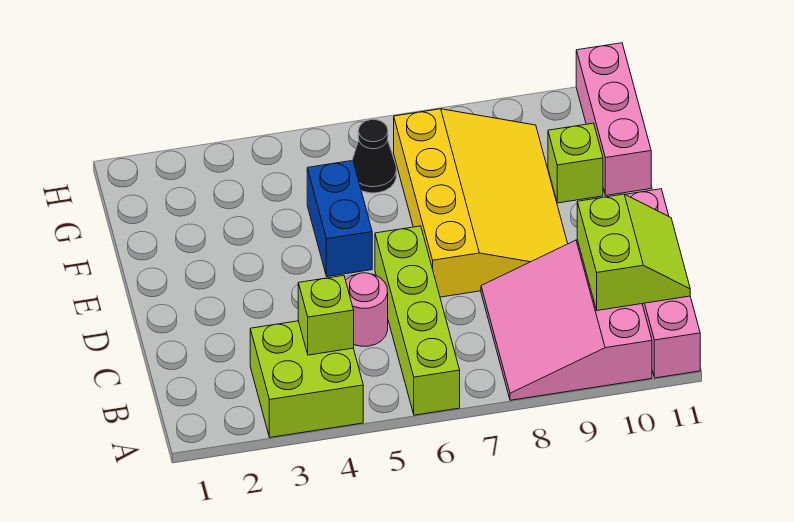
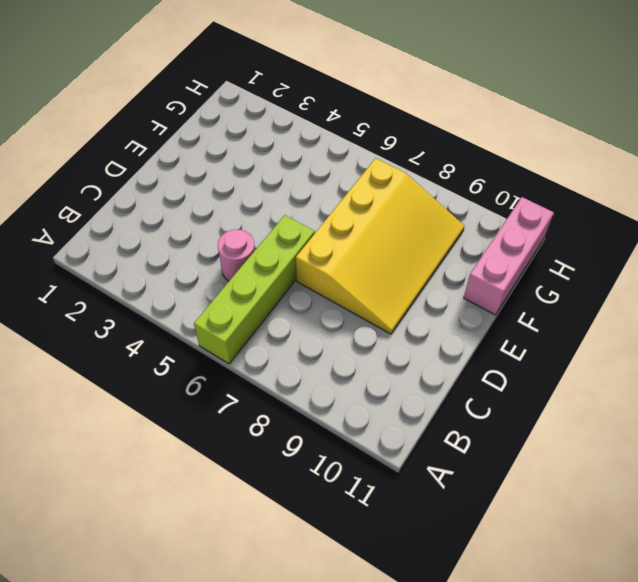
none -> lime 2x2 brick [250,321,363,437]
none -> pink 3x3 slope [481,240,652,400]
none -> pink 1x4 brick [625,189,700,378]

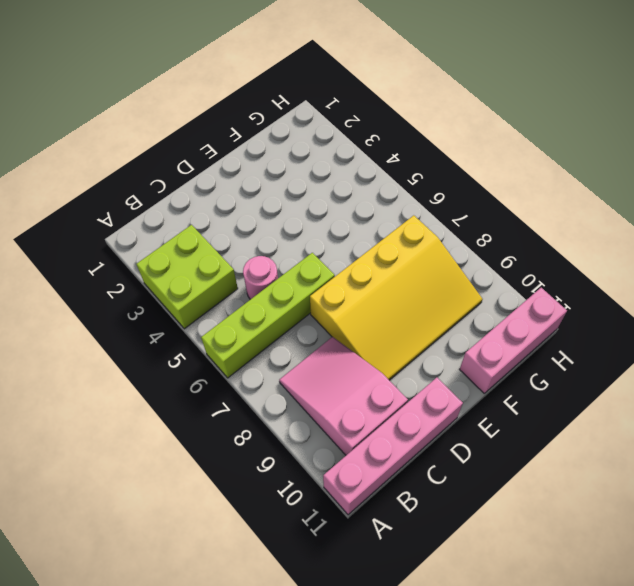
pink 2x3 slope [279,337,408,455] -> pink 3x3 slope [481,240,652,400]
none -> blue 1x2 brick [307,161,372,277]
none -> lime 1x1 brick [548,123,603,203]
none -> black 1x1 cone [352,120,396,193]

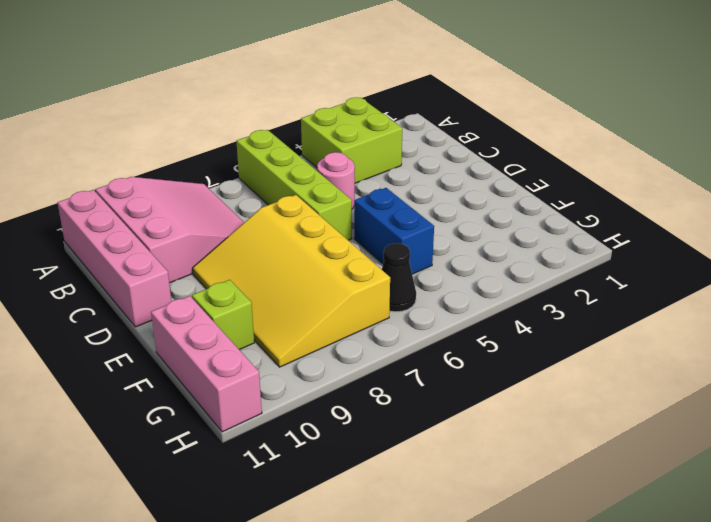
none -> lime 1x1 brick [298,276,354,355]
none -> lime 2x2 slope [577,194,690,310]

